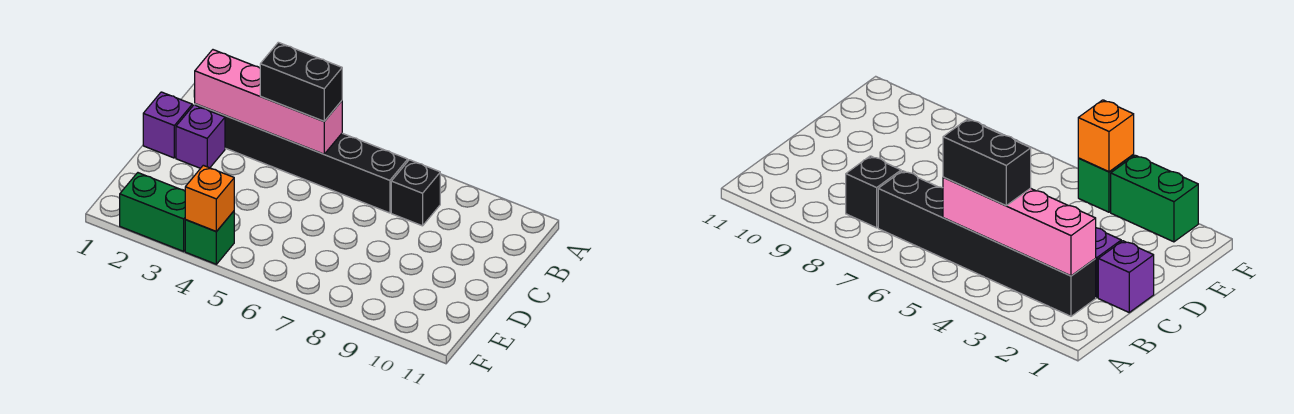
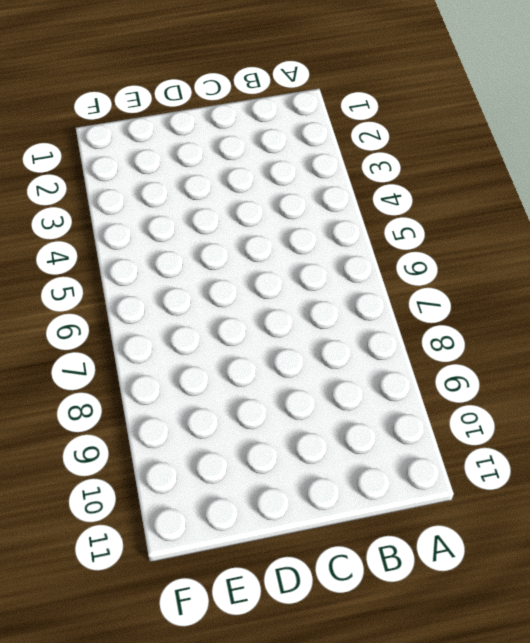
none -> black 1x6 brick [195,104,408,213]
none -> black 1x1 brick [391,160,440,226]

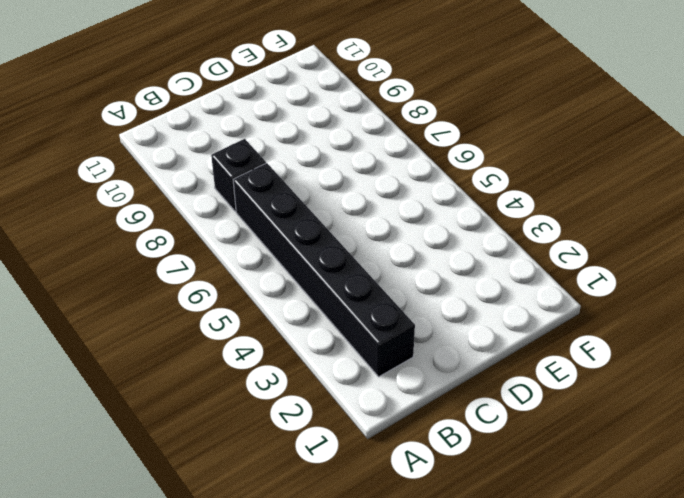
none -> purple 1x1 brick [143,92,192,158]
none -> purple 1x1 brick [176,105,225,168]

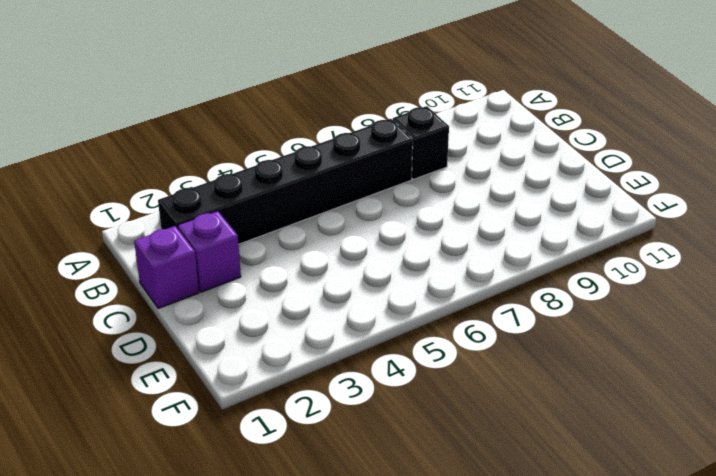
none -> green 1x2 brick [120,173,185,251]
none -> green 1x1 brick [185,211,234,264]

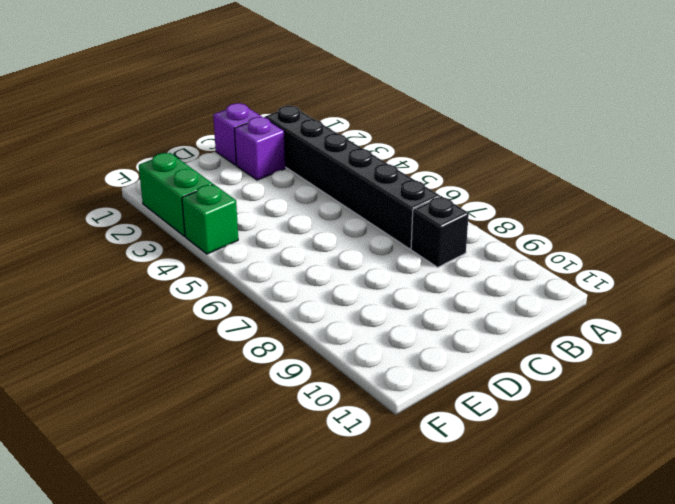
none -> pink 1x4 brick [195,50,342,154]
none -> orange 1x1 brick [185,165,234,232]

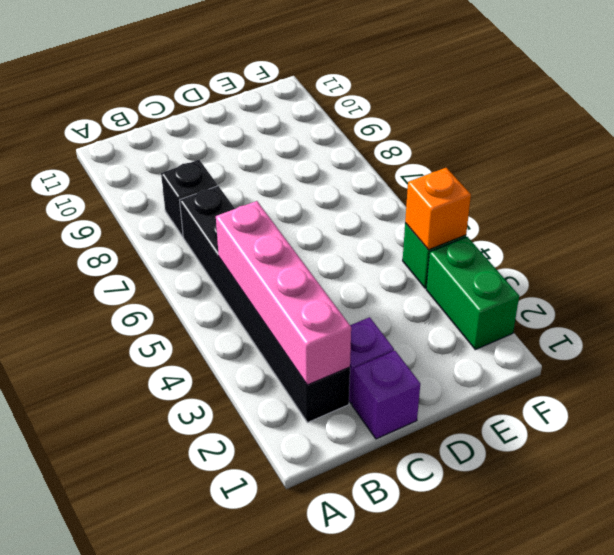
none -> black 1x2 brick [260,42,342,121]

